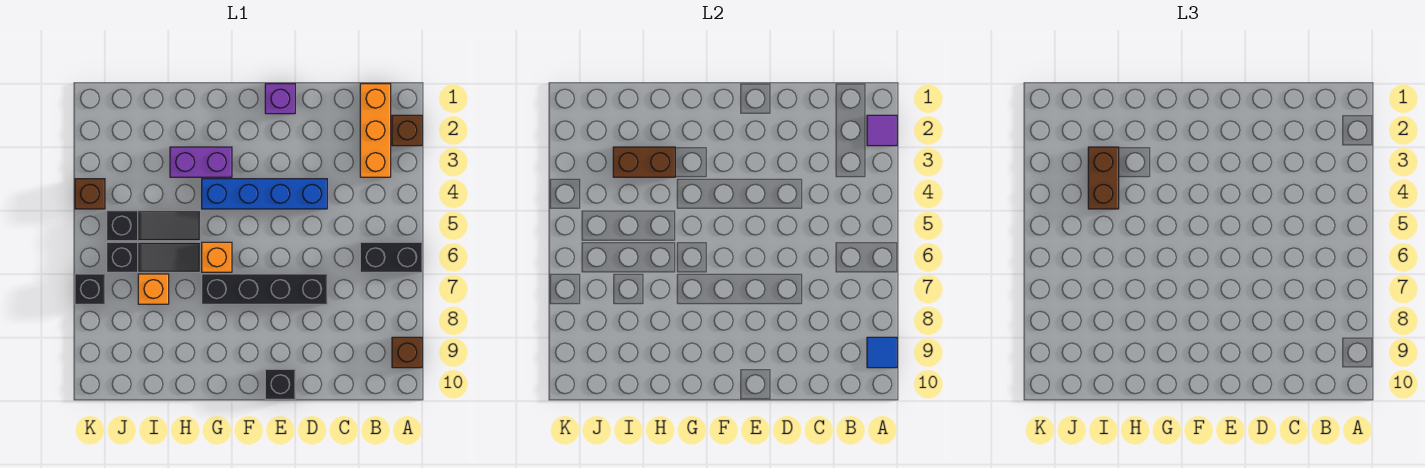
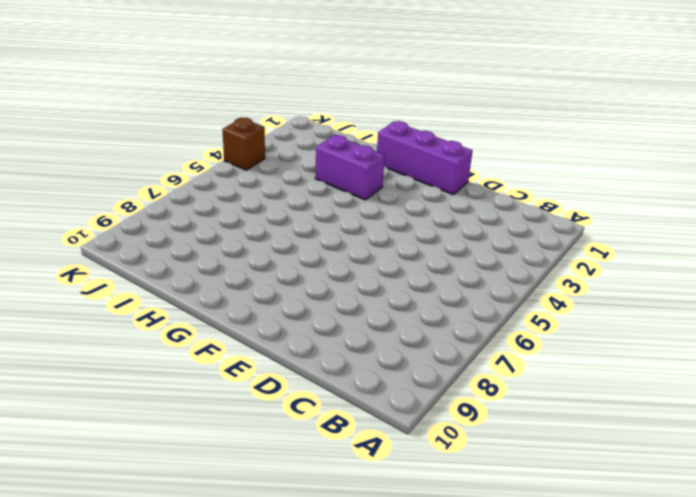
purple 1x3 brick [377,121,472,194] -> purple 1x1 brick [265,84,295,114]
none -> brown 1x1 brick [392,115,422,146]
none -> black 1x2 brick [360,242,422,272]
none -> brown 1x1 brick [392,337,422,368]

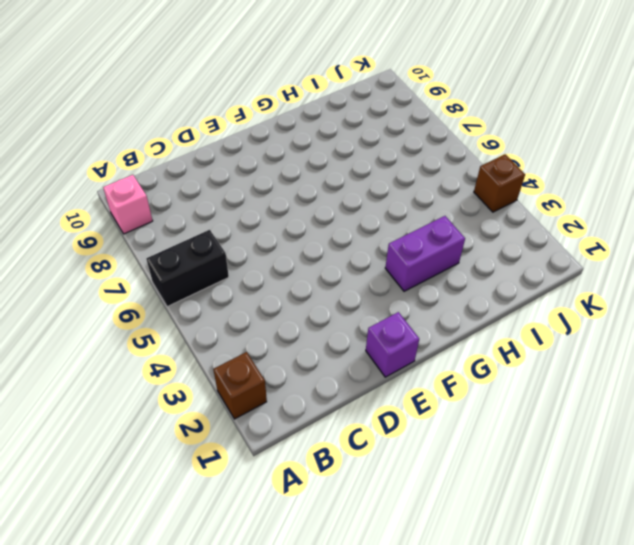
pink 1x1 brick [103,175,153,234] -> brown 1x1 brick [392,337,422,368]
none -> orange 1x3 brick [360,84,391,177]
none -> blue 1x4 brick [202,179,327,209]
none -> black 1x4 brick [202,274,327,304]

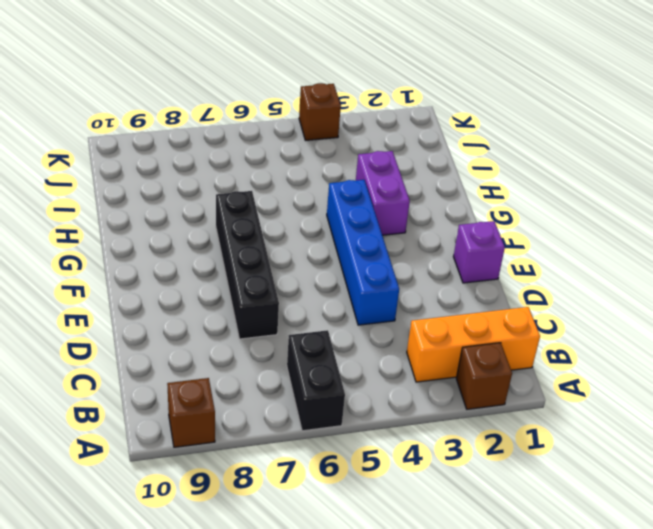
none -> black 1x1 brick [265,369,295,399]
none -> orange 1x1 brick [202,242,232,272]
none -> black 1x3 slope [107,211,200,241]

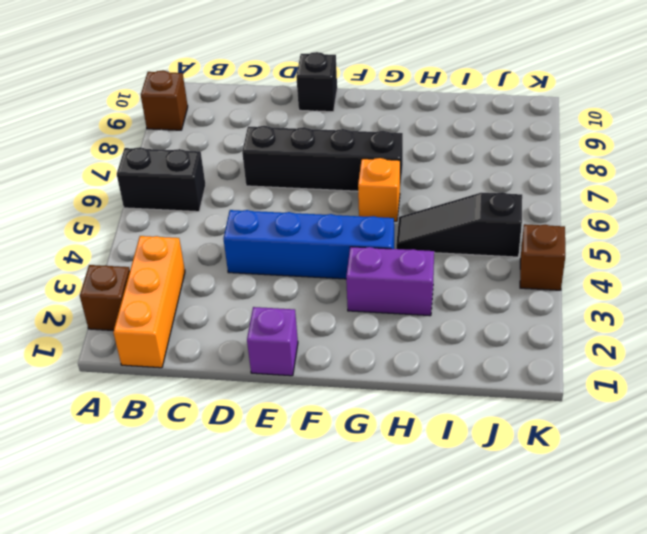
none -> black 1x3 slope [107,242,200,272]
none -> orange 1x1 brick [138,274,169,304]
none -> black 1x1 brick [75,274,105,304]

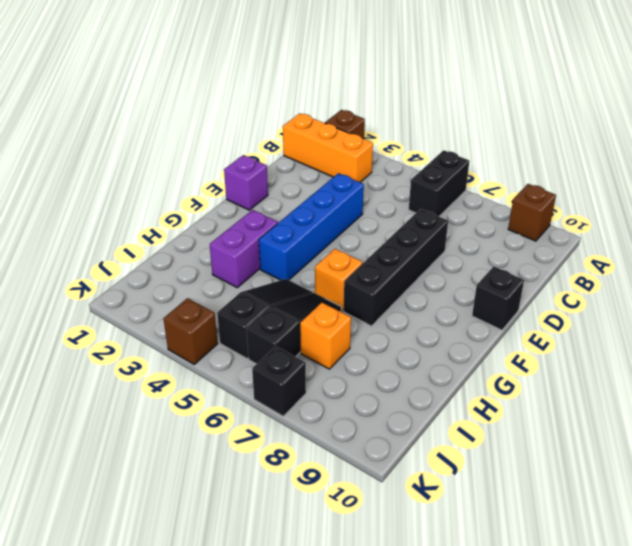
none -> purple 1x1 tile [867,115,897,146]
none -> blue 1x1 tile [867,337,897,368]
none -> brown 1x2 brick [613,147,675,177]

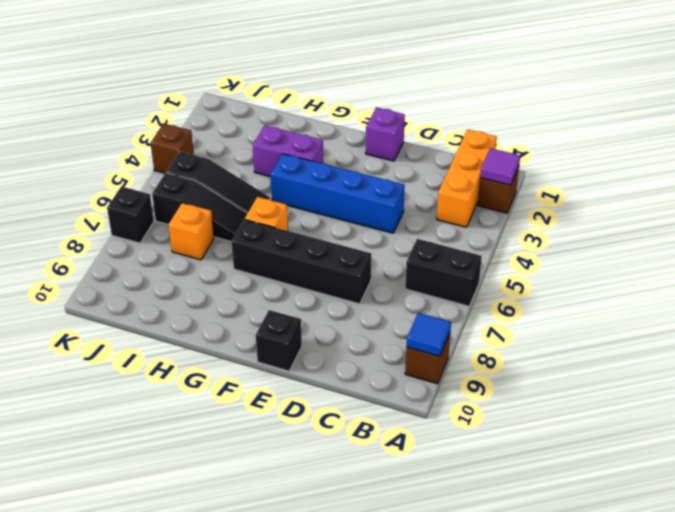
none -> brown 1x2 brick [613,147,675,177]
none -> brown 1x2 brick [1088,147,1119,209]

